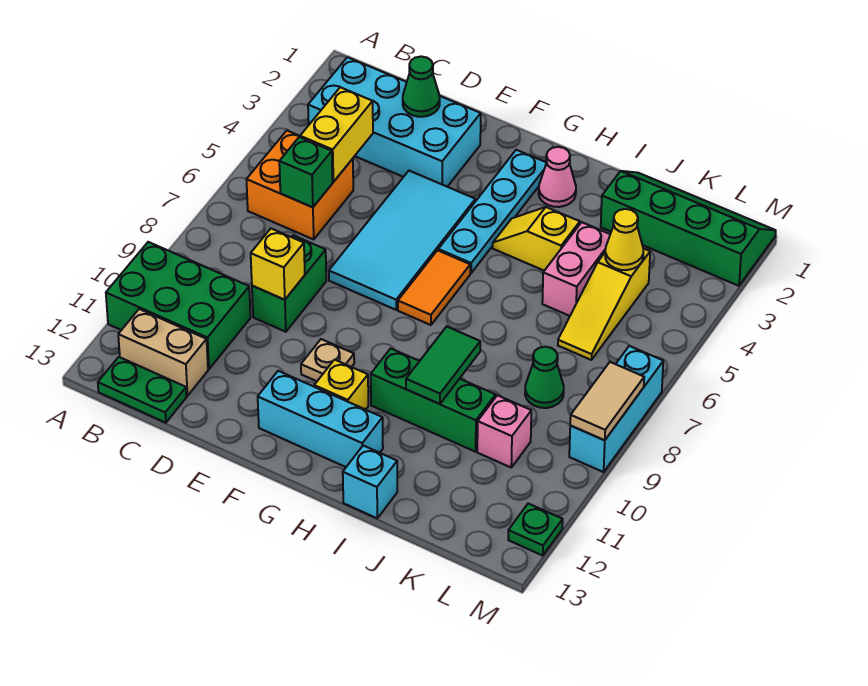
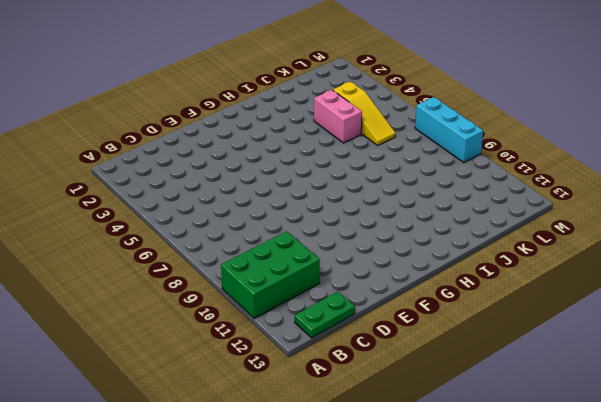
none -> cyan 2x4 brick [308,57,481,187]
none -> orange 2x2 brick [246,131,353,239]
none -> tan 1x2 brick [118,309,208,396]
none -> green 1x2 brick [252,235,326,332]

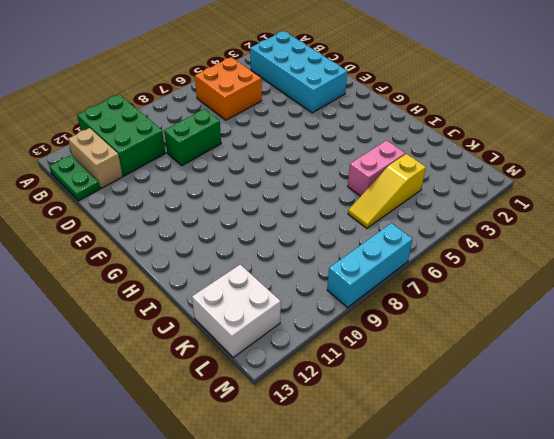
white 2x2 brick [192,265,281,357] -> none
none -> cyan 2x4 tile [329,171,475,310]
none -> tan 1x1 plate [301,339,354,381]
none -> cyan 1x3 brick [258,371,383,467]
none -> cyan 1x4 plate [438,150,547,273]

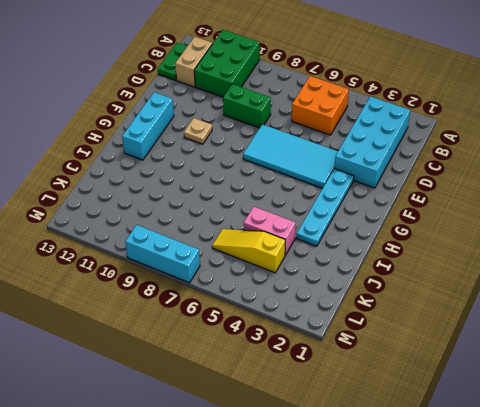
cyan 1x4 plate [297,169,354,246] -> cyan 1x4 plate turned to [438,150,547,273]
none -> orange 1x2 tile [398,250,470,325]
none -> yellow 1x1 brick [314,360,368,410]
none -> pink 1x1 cone [539,147,576,207]
none -> yellow 1x2 slope [493,207,580,271]

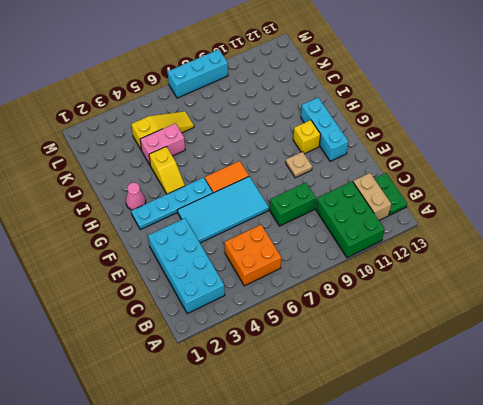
none -> green 1x3 brick [371,348,495,452]
none -> cyan 1x1 brick [343,446,397,518]
none -> green 2x4 slope [601,171,776,286]
none -> green 1x1 cone [525,347,564,408]

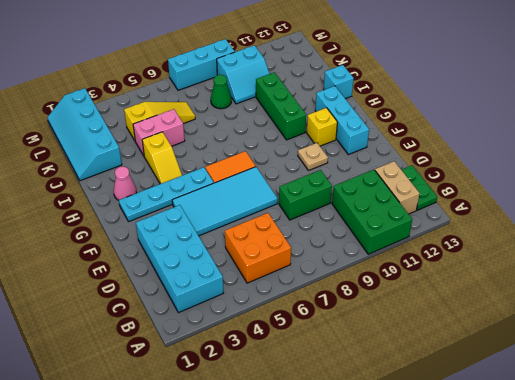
cyan 2x4 slope [47,88,122,181] -> green 2x4 slope [601,171,776,286]
cyan 2x2 slope [217,45,269,104] -> pink 1x1 brick [477,395,531,467]
none -> green 1x1 plate [508,504,563,556]
none -> yellow 1x2 brick [300,87,373,182]
none -> green 1x1 brick [279,137,332,207]
none -> green 1x1 cone [403,57,440,117]

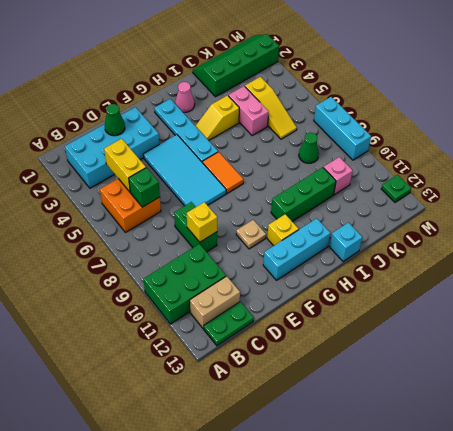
none -> green 1x2 tile [406,326,480,404]
none -> yellow 1x1 cone [605,209,643,270]
none -> tan 1x2 tile [570,362,644,440]

